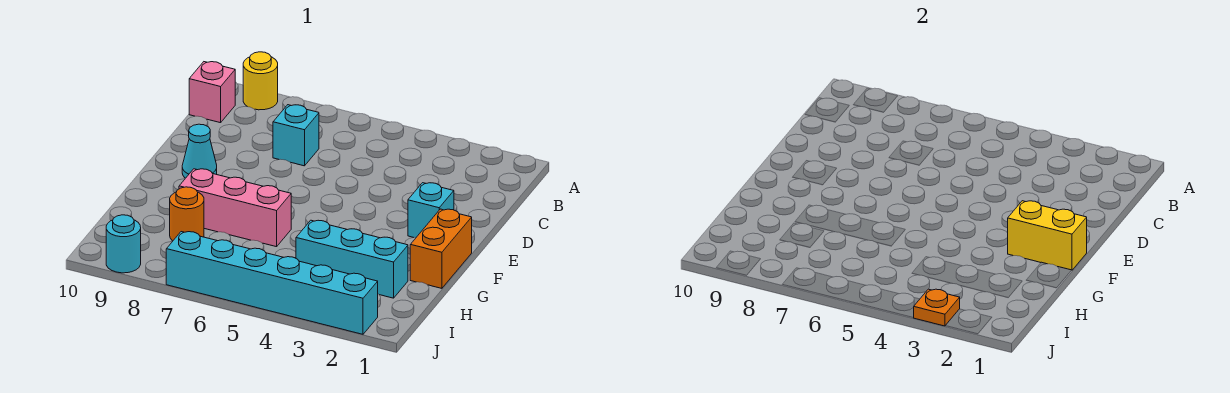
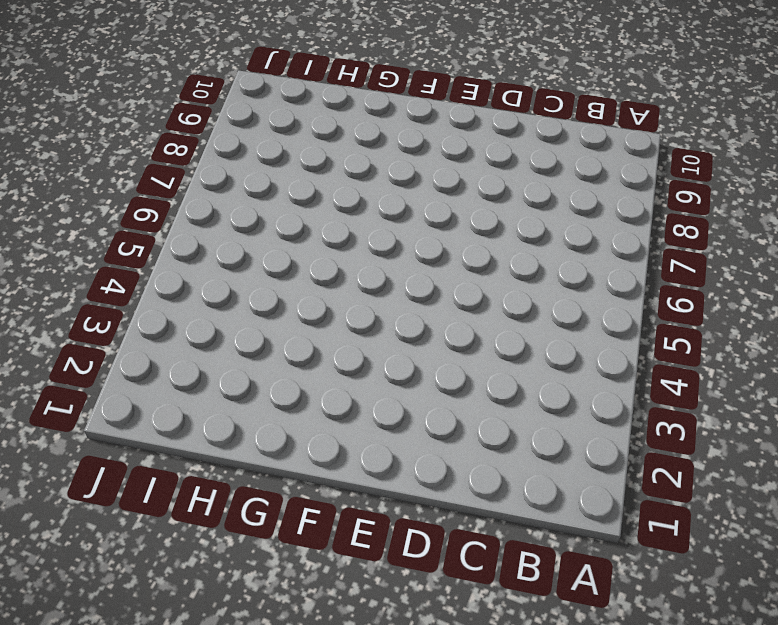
none -> yellow 1x1 round brick [243,52,278,110]
none -> pink 1x1 brick [189,62,235,123]
none -> cyan 1x1 brick [273,105,319,166]

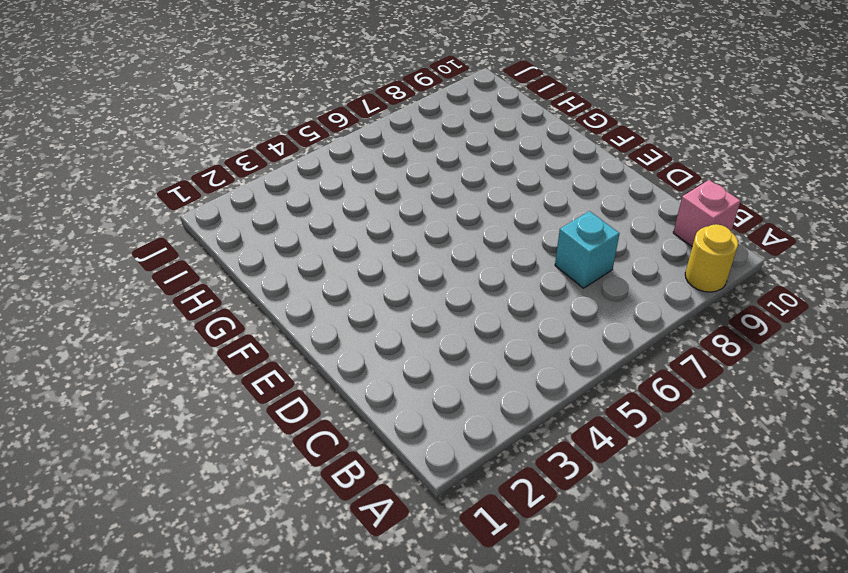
none -> cyan 1x1 brick [408,183,454,238]
none -> cyan 1x1 cone [182,124,217,178]
none -> orange 1x2 brick [410,209,472,288]

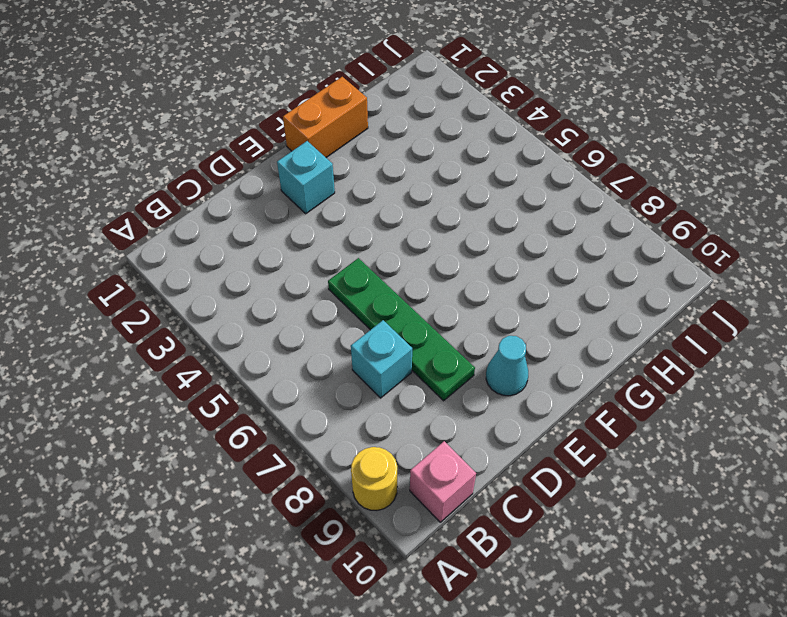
green 1x4 plate [328,258,475,401] -> none
none -> pink 1x3 brick [179,169,291,247]
none -> cyan 1x3 brick [296,220,408,298]
none -> orange 1x1 round brick [170,187,204,241]

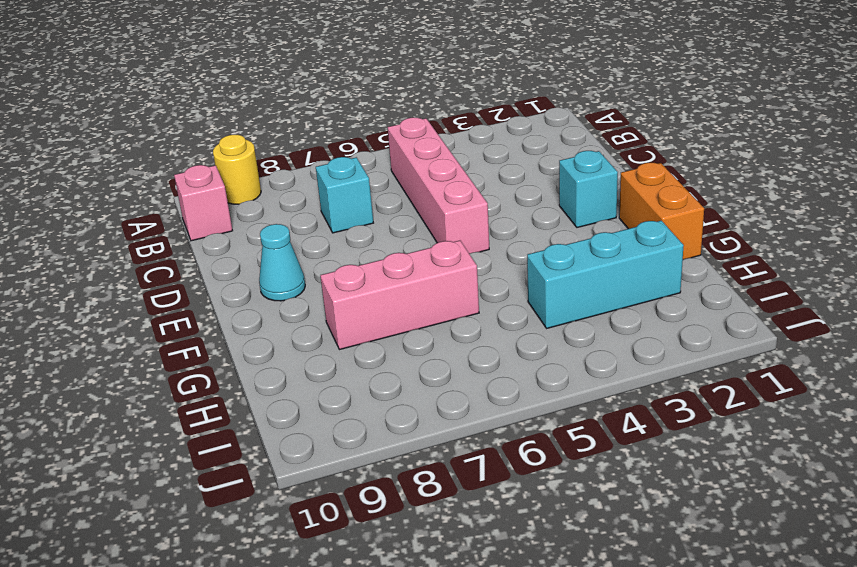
pink 1x4 brick [388,117,489,254] -> none
none -> orange 1x1 round brick [170,187,204,241]
none -> cyan 1x6 brick [166,232,378,334]
none -> cyan 1x1 round brick [106,215,141,273]

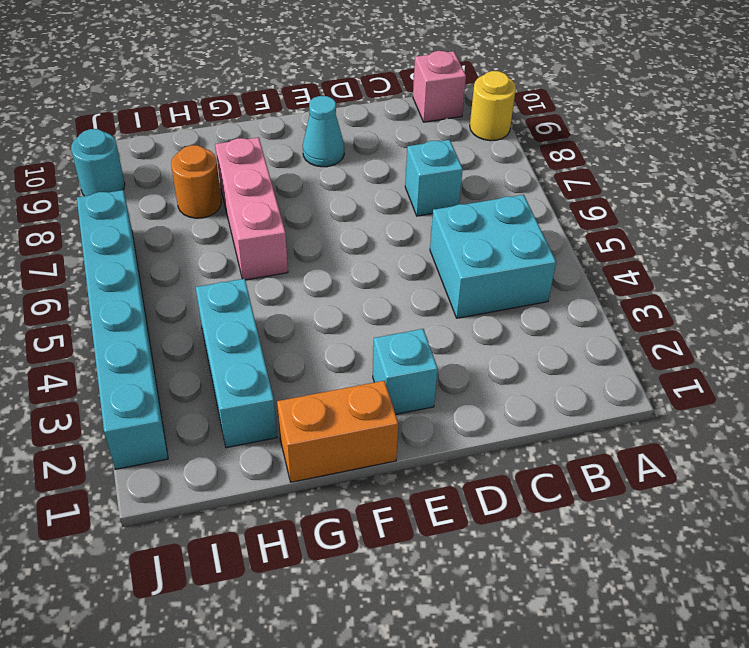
cyan 2x2 brick [430,195,556,318] -> none
none -> yellow 1x2 brick [1008,201,1087,270]
none -> orange 1x1 plate [914,289,960,326]

